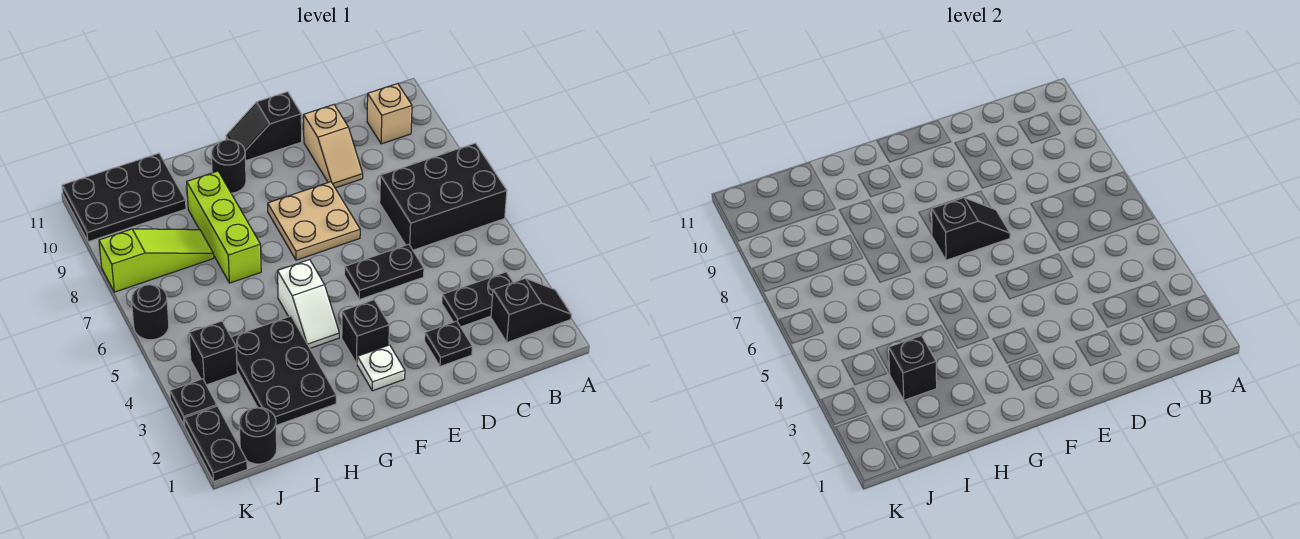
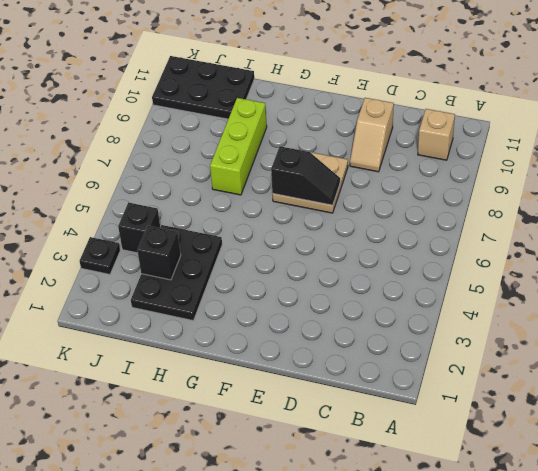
none -> black 1x2 slope [491,278,571,342]
none -> black 2x3 brick [380,143,507,250]
none -> black 1x2 plate [442,272,513,327]

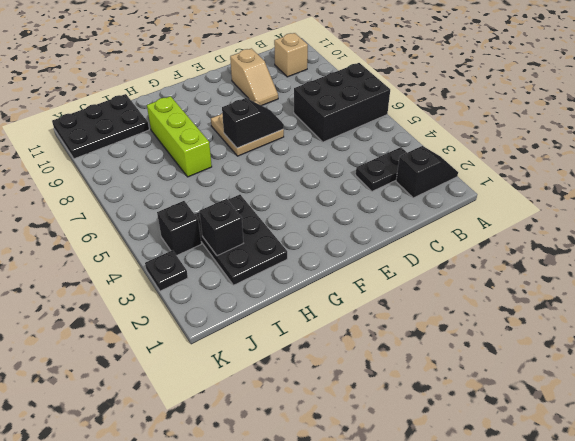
none -> black 1x1 plate [425,321,472,366]
none -> black 1x2 plate [345,244,424,300]
none -> black 1x2 slope [226,92,302,161]

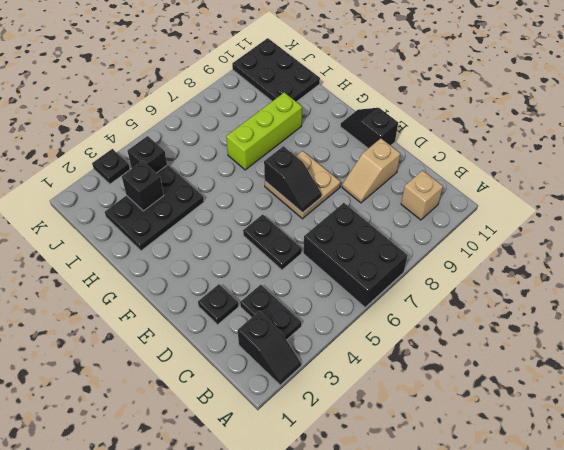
none -> white 1x1 plate [357,345,405,391]
none -> black 1x1 brick [342,300,389,364]
none -> white 1x2 slope [278,260,339,348]

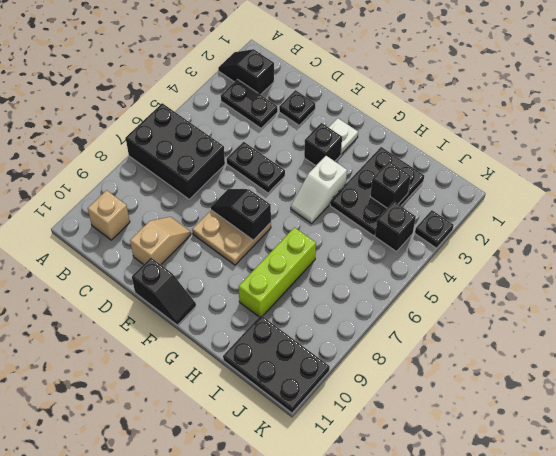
white 1x2 slope [291,156,347,223] -> white 1x2 slope turned to [278,260,339,348]
none -> black 1x1 round brick [211,140,246,193]
none -> lime 1x3 slope [99,229,214,292]
none -> black 1x1 round brick [239,407,277,464]

